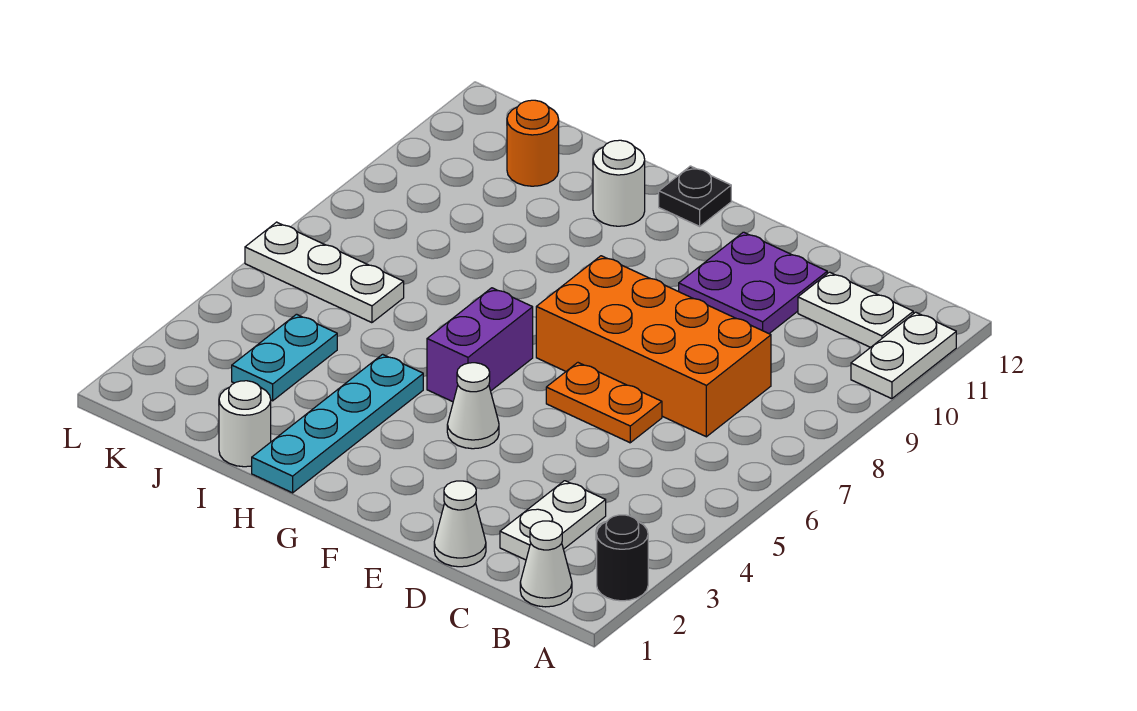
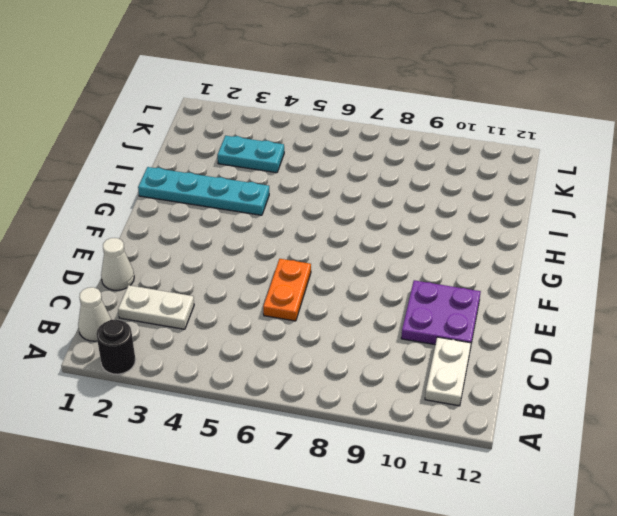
none -> white 1x2 plate [851,312,956,399]
none -> orange 2x4 brick [536,256,771,437]
none -> white 1x1 cone [447,363,499,449]

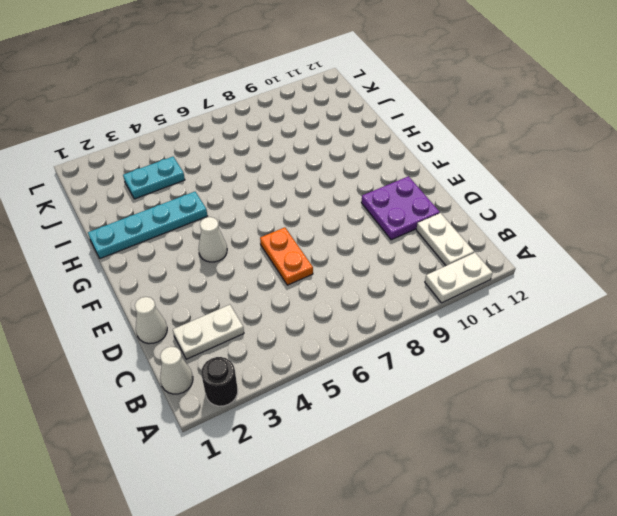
none -> orange 2x4 brick [536,256,771,437]
none -> purple 1x2 brick [427,288,533,402]
none -> black 1x1 plate [659,166,731,226]

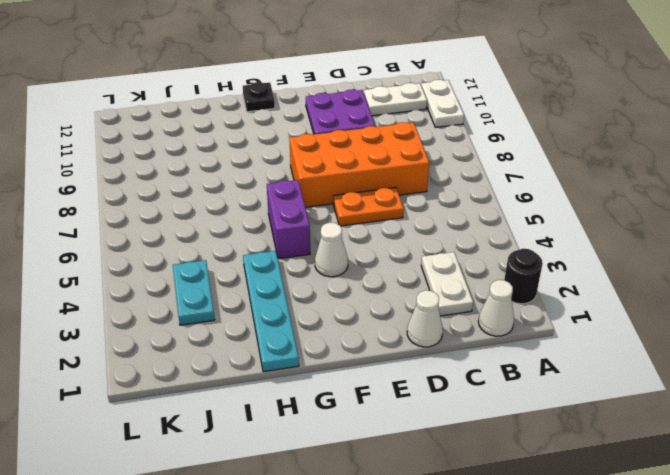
none -> white 1x1 round brick [593,140,645,226]
none -> white 1x1 round brick [219,381,271,467]
none -> white 1x3 plate [245,222,404,323]

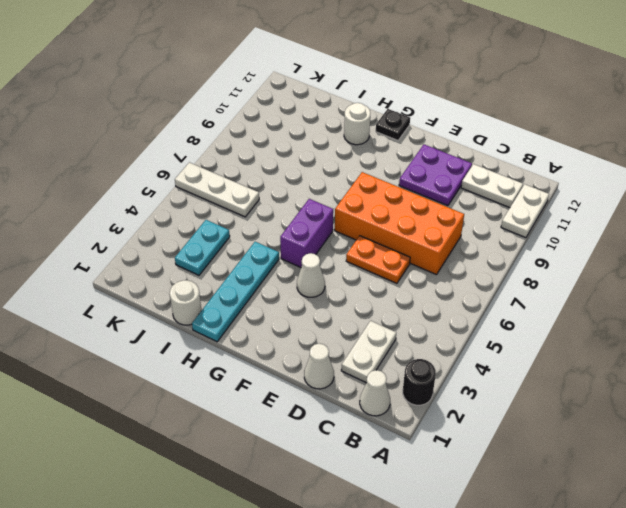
none -> orange 1x1 round brick [507,100,559,186]

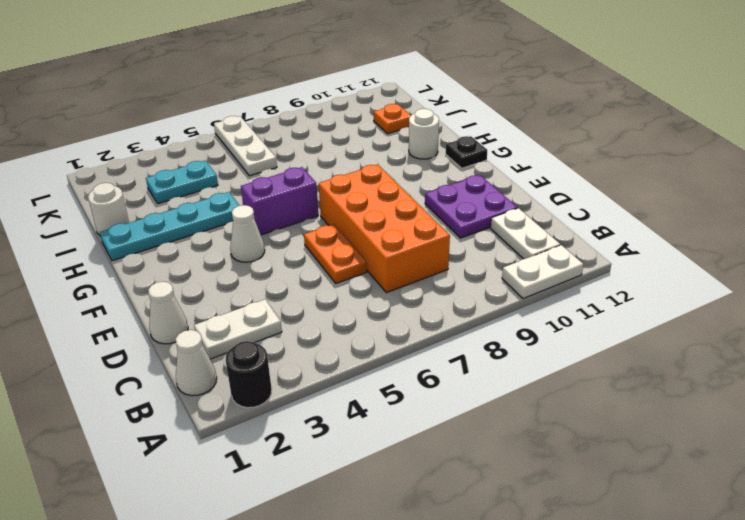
orange 1x1 plate [374,104,411,134] -> orange 1x1 round brick [507,100,559,186]

